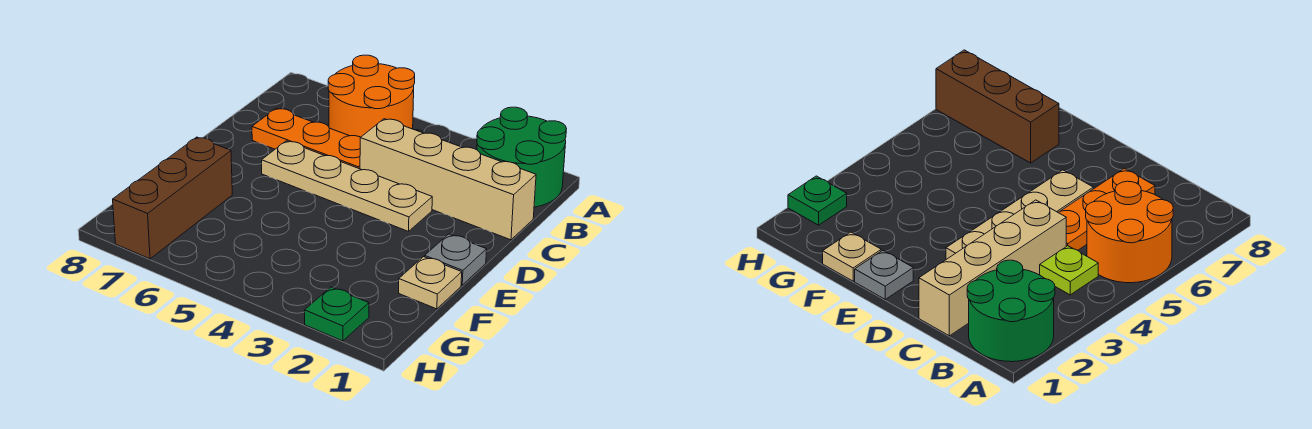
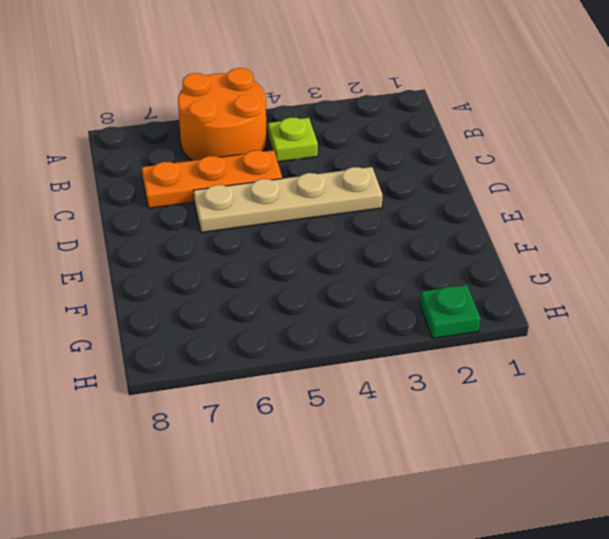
none -> green 2x2 round brick [477,107,566,207]
none -> tan 1x4 brick [360,119,536,240]

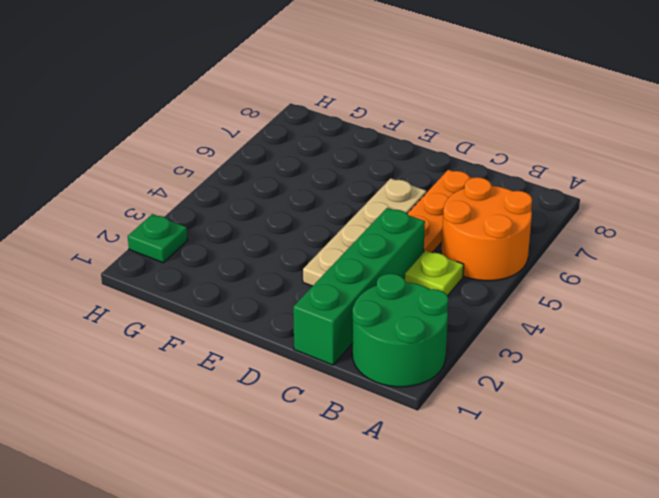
green 1x4 brick [293,208,425,365] -> tan 1x4 brick [360,119,536,240]
none -> grey 1x1 plate [425,234,487,285]
none -> tan 1x1 plate [399,257,462,309]

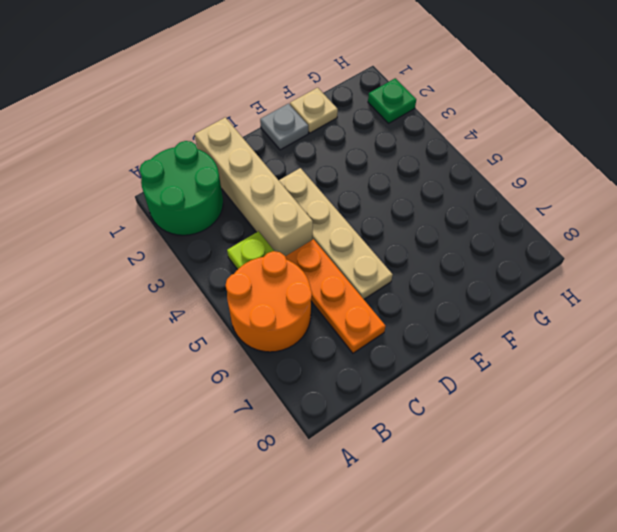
none -> brown 1x3 brick [113,137,232,259]

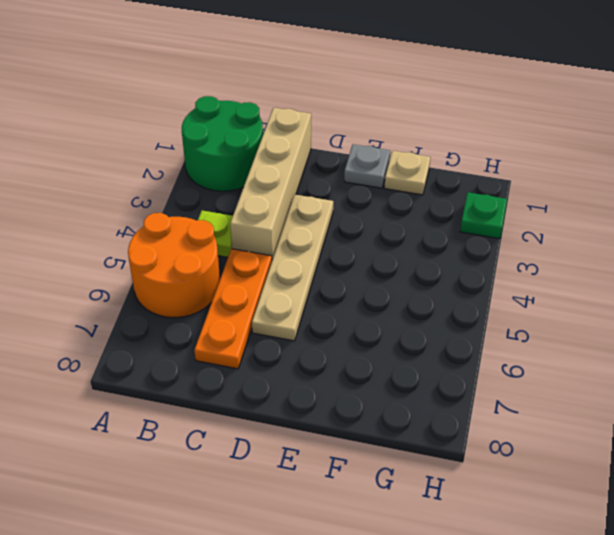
none -> brown 1x3 brick [113,137,232,259]

